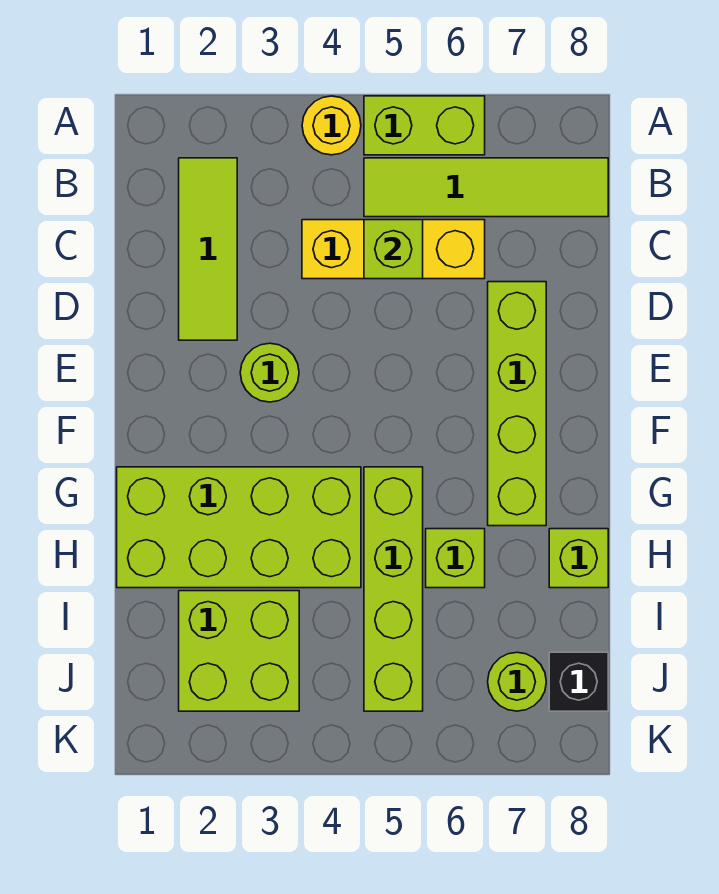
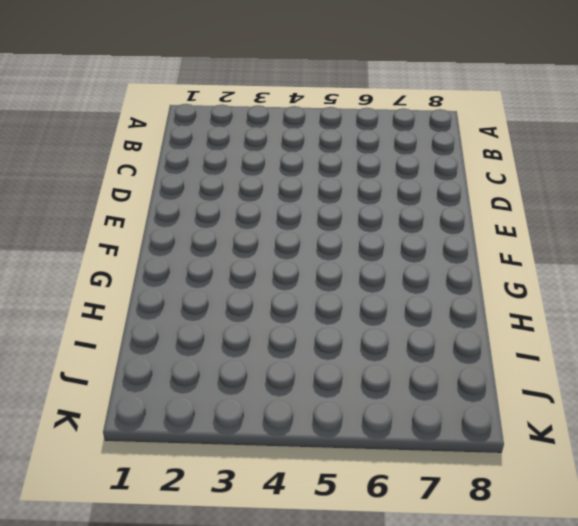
none -> yellow 1x1 round brick [302,96,361,155]
none -> lime 1x2 brick [364,96,485,155]
none -> lime 1x3 tile [179,158,237,340]

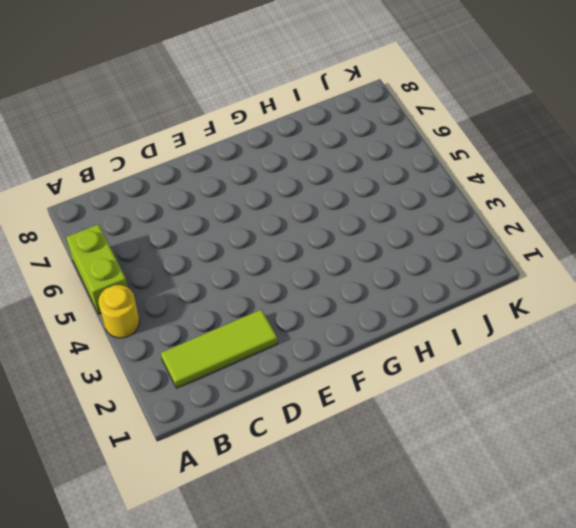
none -> lime 1x4 tile [364,158,608,217]
none -> yellow 1x3 brick [302,220,485,279]
none -> lime 1x4 brick [488,282,546,526]

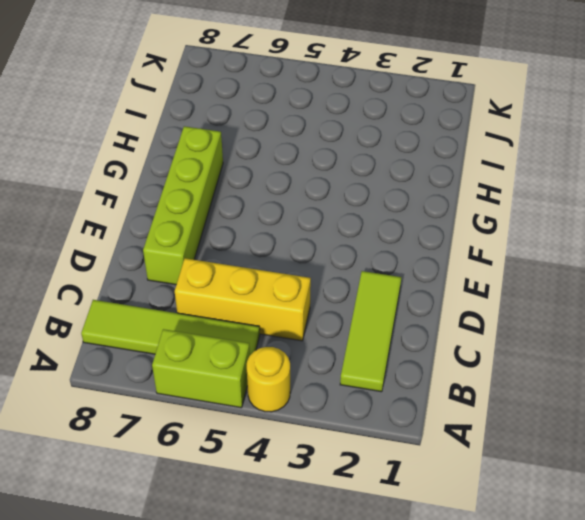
none -> lime 1x1 round brick [240,343,299,402]
none -> lime 2x4 brick [117,467,361,588]
none -> lime 1x4 brick [364,467,423,711]

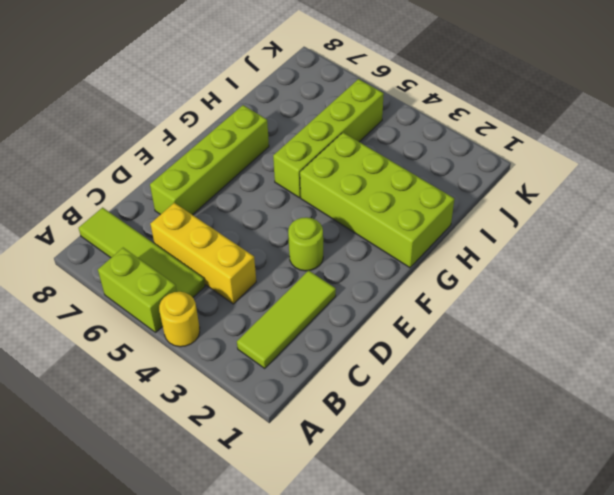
none -> lime 1x1 brick [426,529,485,588]
none -> lime 1x1 brick [549,529,608,588]
none -> lime 2x2 brick [179,591,299,711]

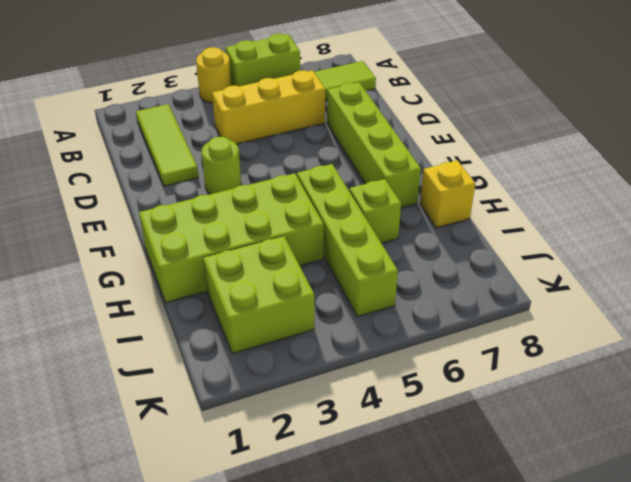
yellow 1x1 brick [420,160,475,228] -> lime 1x1 brick [549,529,608,588]
none -> lime 1x1 round brick [488,652,546,711]
none -> black 1x1 brick [549,652,608,711]
none -> lime 1x1 brick [364,220,423,279]

